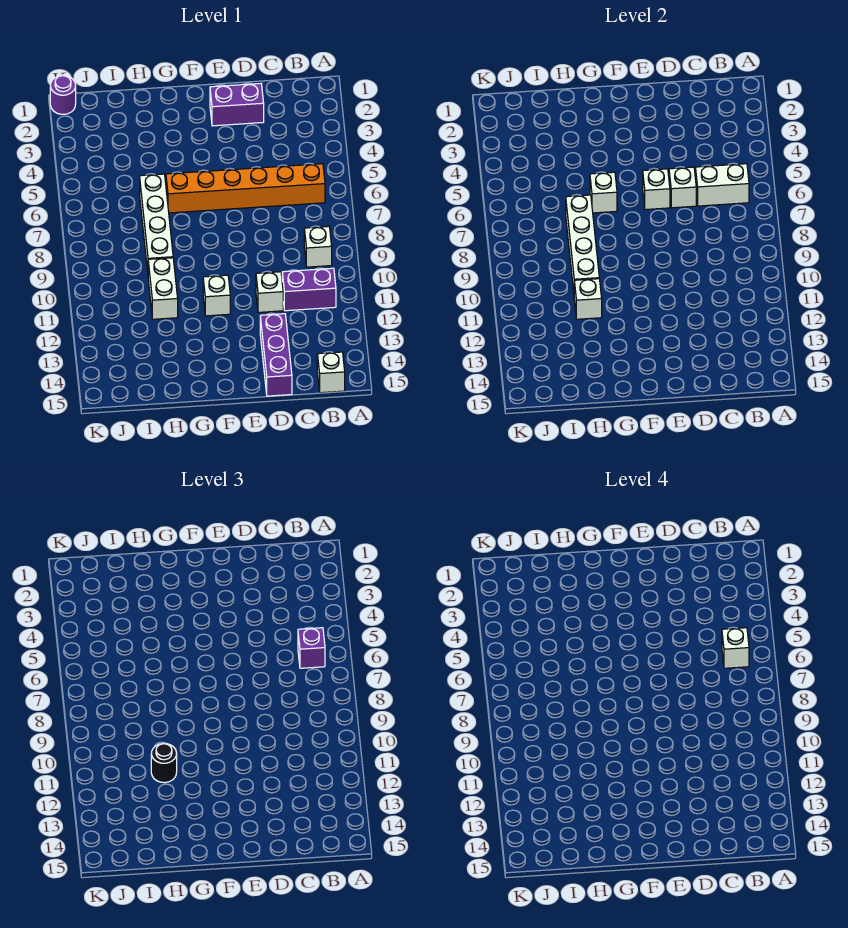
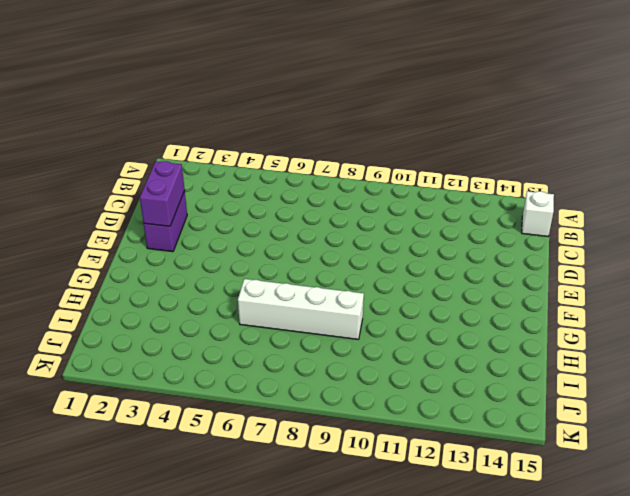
purple 1x2 brick [140,161,185,226] -> purple 1x2 brick moved to [282,268,336,311]
none -> orange 1x6 brick [166,164,325,213]
none -> white 1x1 brick [304,227,332,267]
none -> white 1x1 brick [256,272,283,312]

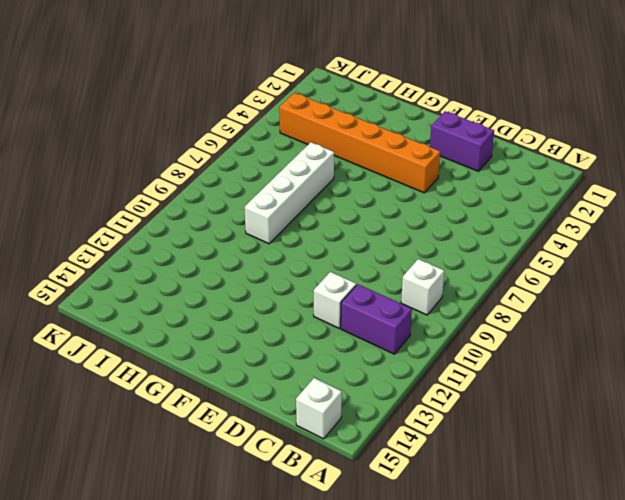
orange 1x6 brick [279,93,440,193] -> orange 1x6 brick moved to [166,164,325,213]
none -> purple 1x3 brick [260,314,292,396]
none -> white 1x1 brick [203,275,230,316]
none -> white 1x2 brick [148,258,178,319]

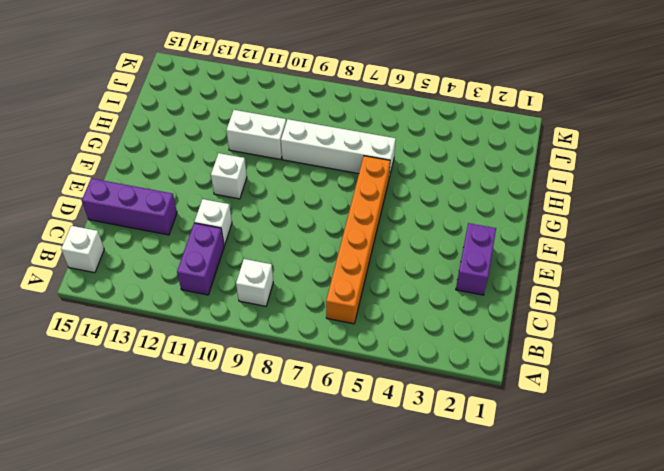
none -> purple 1x1 round brick [50,75,76,114]
none -> white 1x2 brick [695,164,749,206]
none -> white 1x1 brick [669,167,696,208]

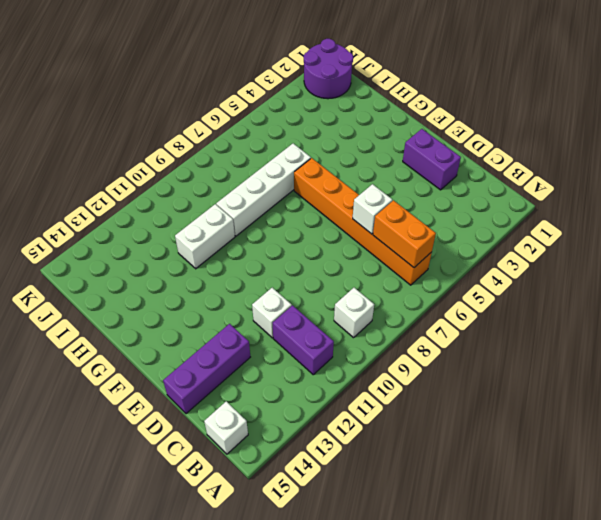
orange 1x2 brick [373,200,436,268] -> white 1x2 brick [695,164,749,206]
purple 2x2 round brick [304,39,353,99] -> purple 1x1 round brick [50,75,76,114]
none -> white 1x1 brick [203,275,230,316]
none -> white 1x1 brick [643,169,670,210]
none -> white 1x1 brick [590,172,617,213]

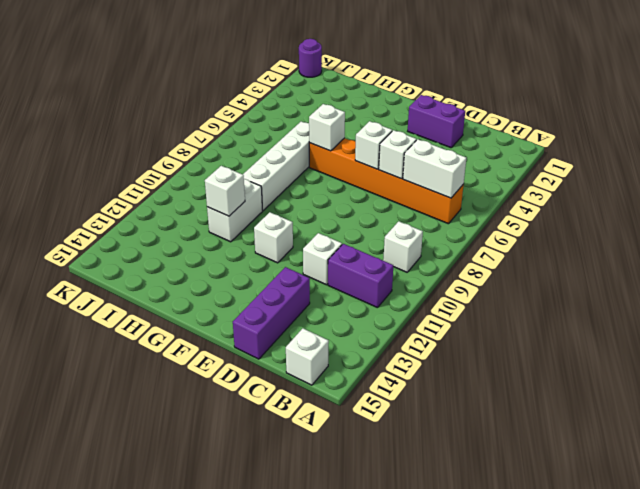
none -> white 1x4 brick [566,195,599,291]
none -> purple 1x1 brick [298,628,325,668]
none -> black 1x1 round brick [151,744,177,783]

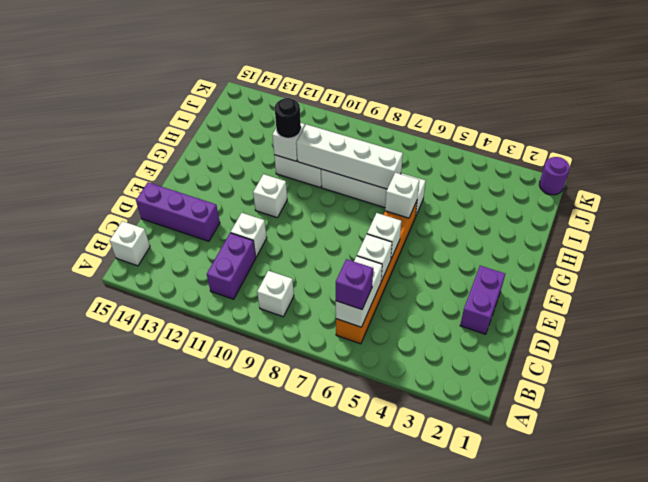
none -> white 1x1 brick [722,628,749,668]

